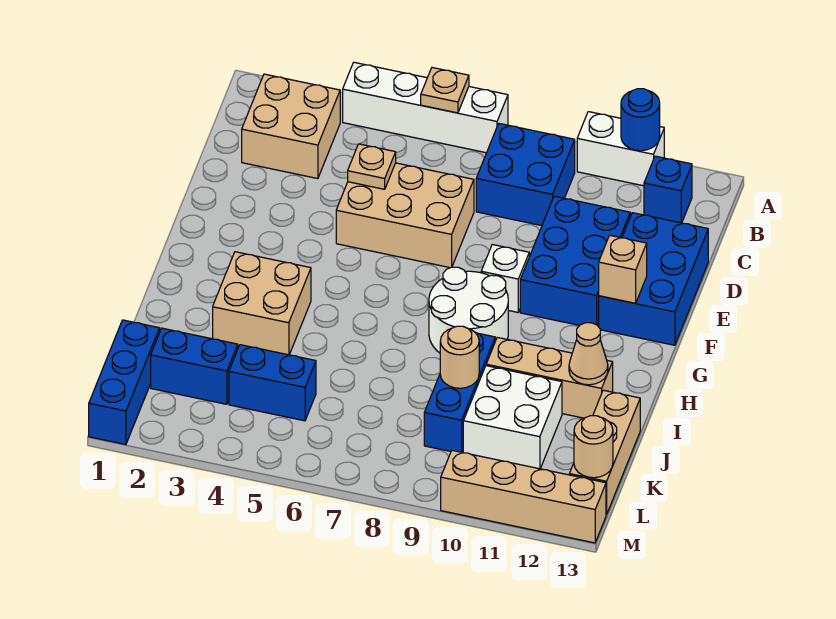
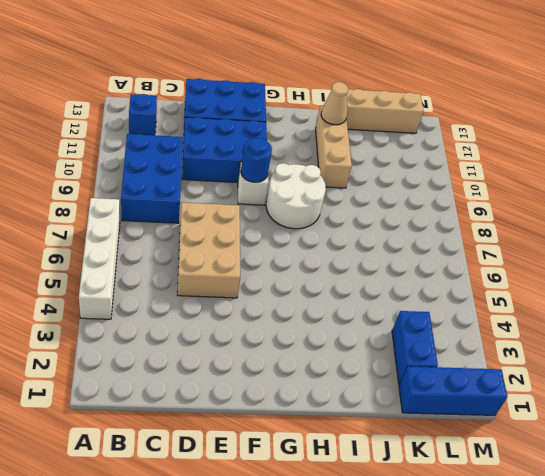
blue 2x3 brick [121,134,183,223] -> blue 2x2 brick [476,124,575,226]
blue 1x1 round brick [241,138,272,182] -> blue 1x1 round brick moved to [621,89,660,151]
none -> white 1x2 brick [577,112,664,186]
none -> tan 2x2 brick [242,74,340,179]
none -> tan 2x2 brick [213,252,311,355]

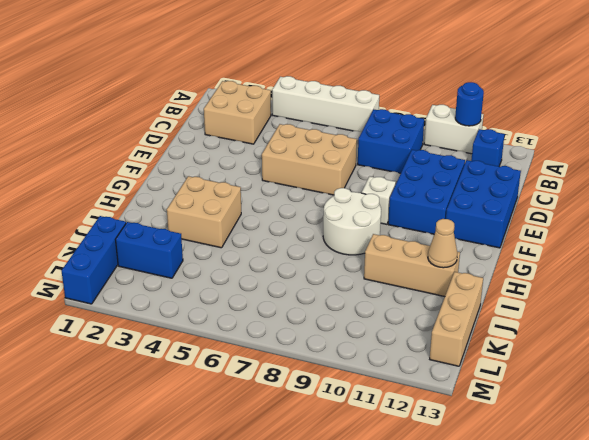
none -> blue 1x3 brick [424,333,495,452]
none -> white 2x2 brick [463,366,562,469]
none -> blue 1x2 brick [229,345,316,421]

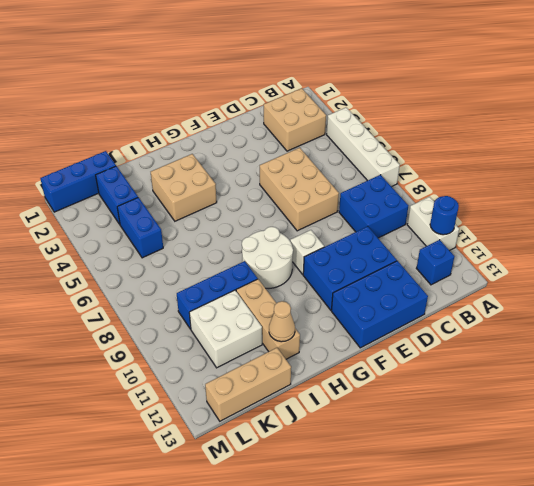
none -> tan 1x4 brick [441,450,606,543]
none -> tan 1x1 plate [421,68,469,113]
none -> tan 1x1 plate [348,144,396,189]

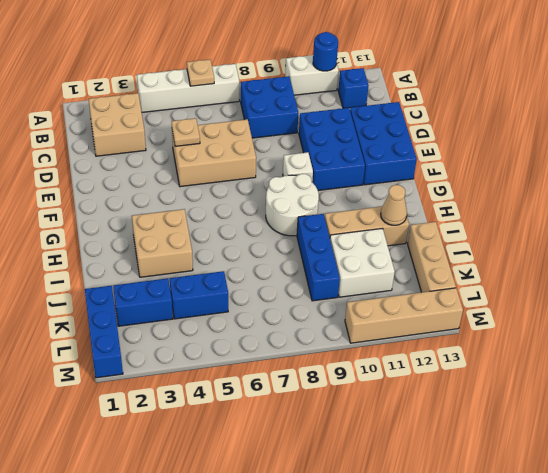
none -> tan 1x1 brick [599,235,647,303]
none -> tan 1x1 round brick [440,326,479,388]
none -> tan 1x1 round brick [574,416,613,478]

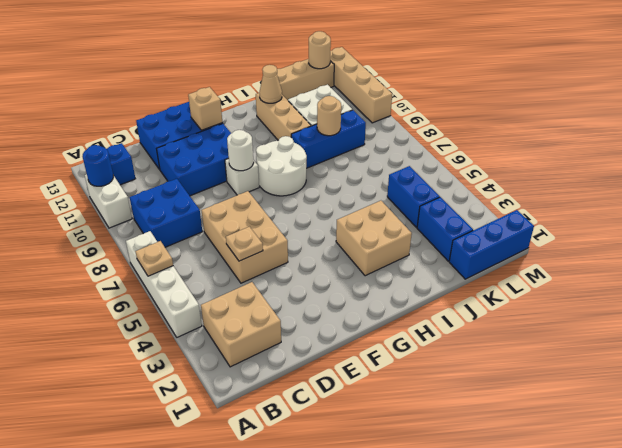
white 1x1 round brick [227,130,254,171] -> none

